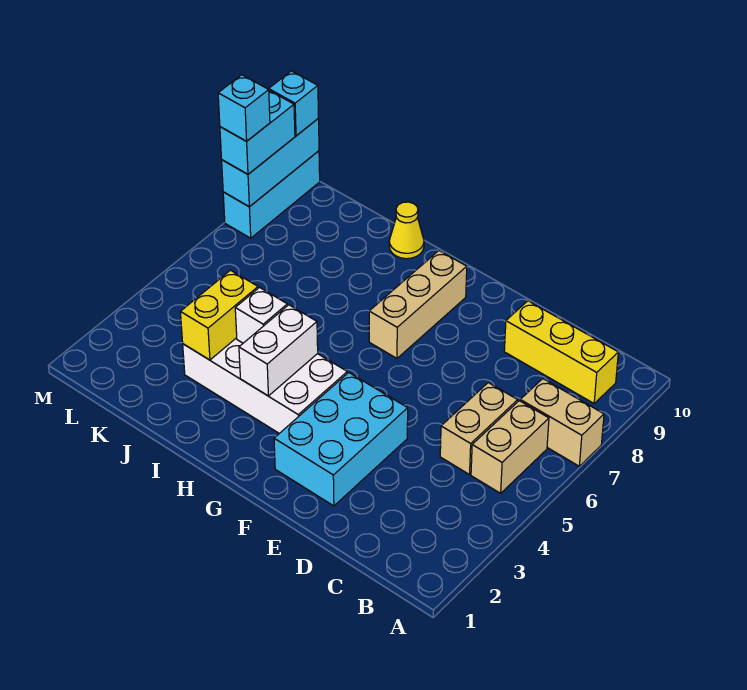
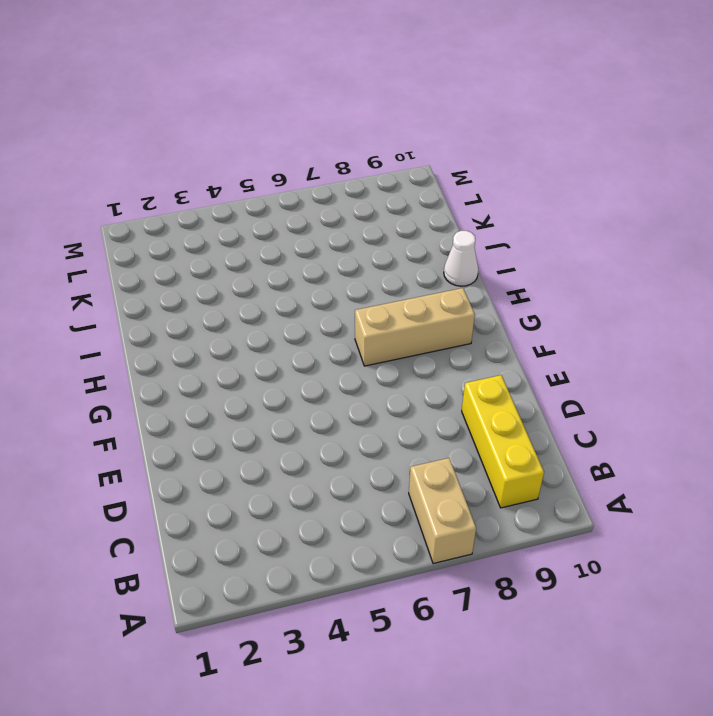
white 1x1 cone [444,231,478,286] -> yellow 1x1 cone [389,202,424,259]
none -> tan 1x2 brick [471,401,549,493]
none -> tan 1x2 brick [440,383,518,475]
none -> cyan 2x3 brick [274,373,408,506]

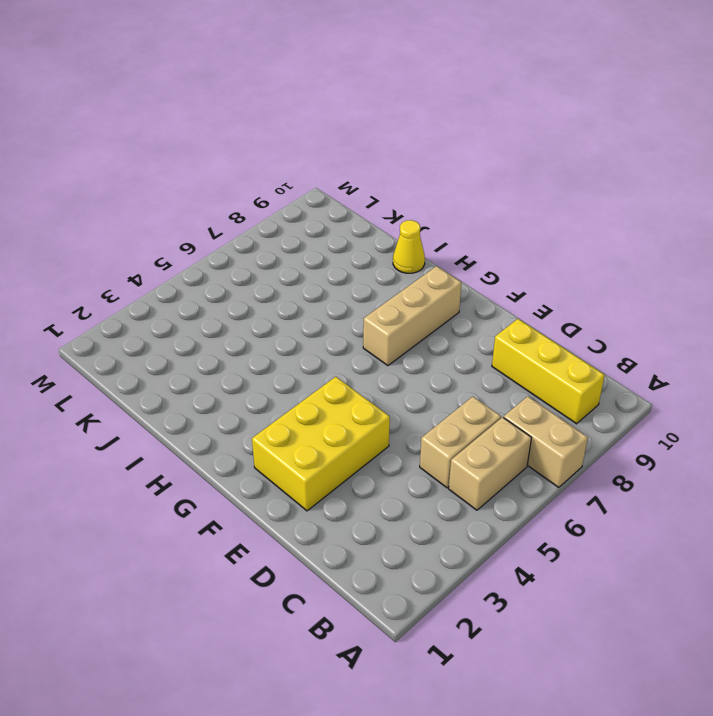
yellow 2x3 brick [252,377,390,511] -> cyan 2x3 brick [274,373,408,506]
none -> white 2x4 brick [183,338,347,433]
none -> cyan 1x3 brick [223,151,320,238]
none -> white 1x2 brick [239,305,318,396]

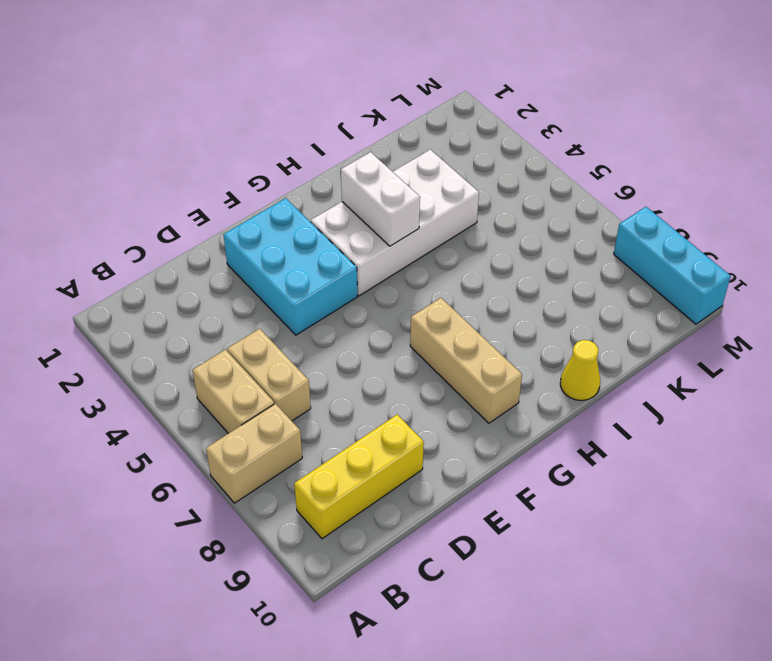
none -> white 1x1 brick [235,288,287,343]
none -> yellow 1x2 brick [180,270,258,360]
none -> cyan 1x3 brick [222,119,319,207]

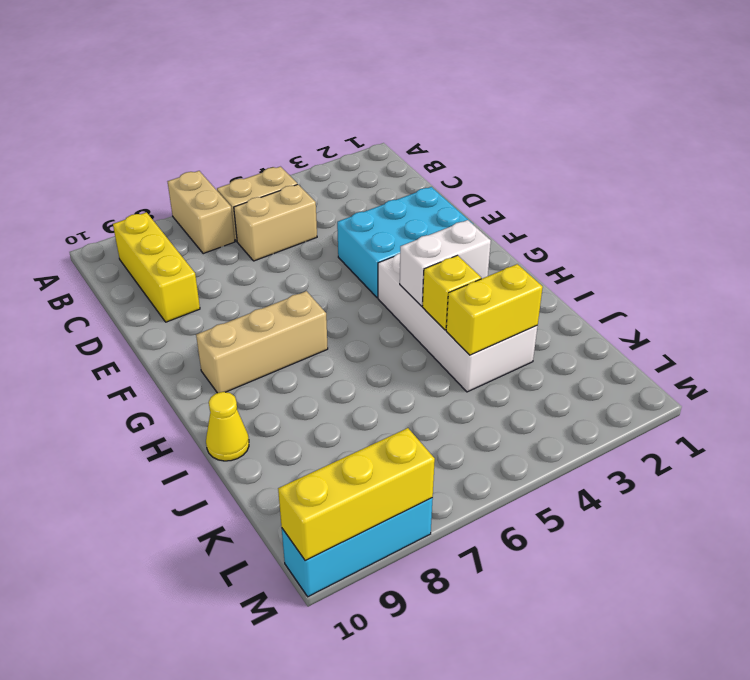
yellow 1x1 brick [422,255,481,330] -> white 1x1 brick [235,288,287,343]
yellow 1x3 brick [278,428,435,561] -> cyan 1x3 brick [222,119,319,207]
none -> cyan 1x2 brick [220,91,295,174]
none -> cyan 1x1 brick [269,71,318,136]
none -> cyan 1x1 brick [218,75,270,141]

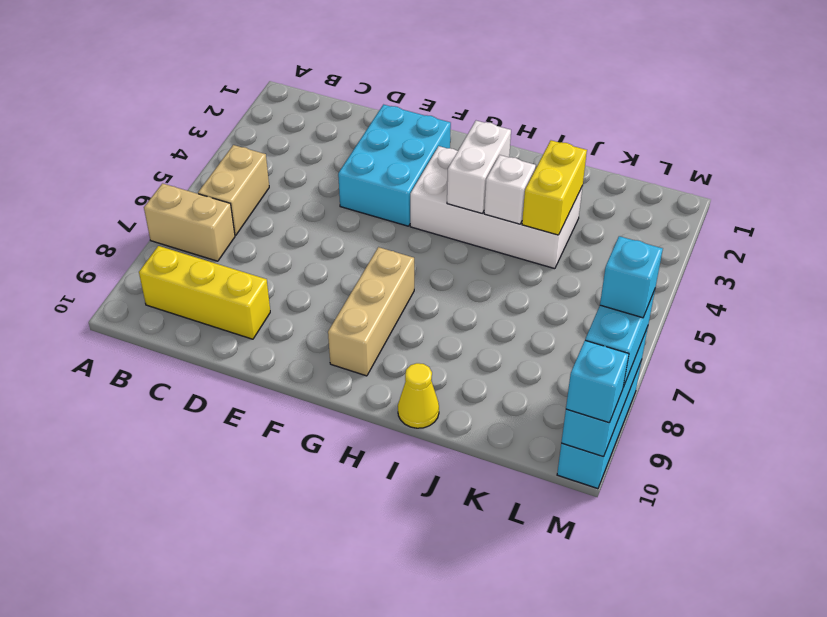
none -> tan 1x2 brick [440,383,518,475]

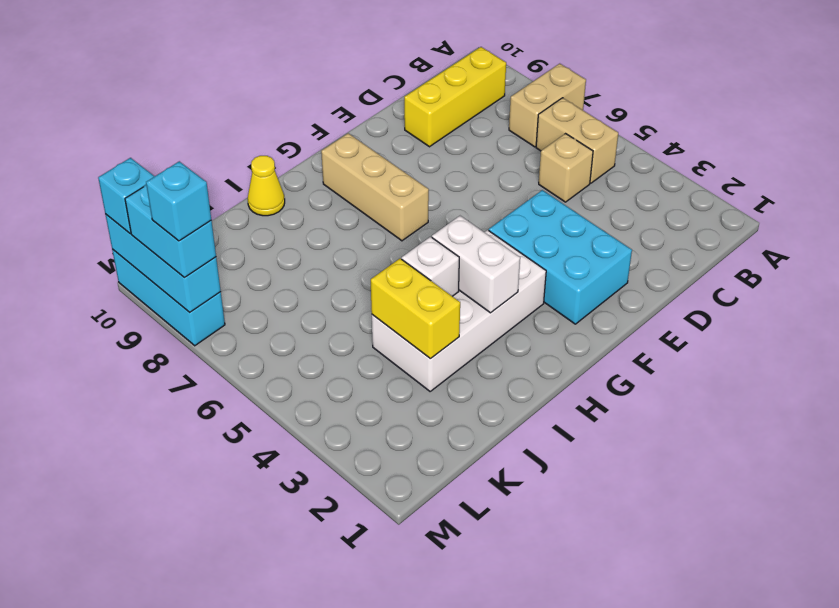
tan 1x1 brick [539,134,593,202] -> tan 1x2 brick [440,383,518,475]

